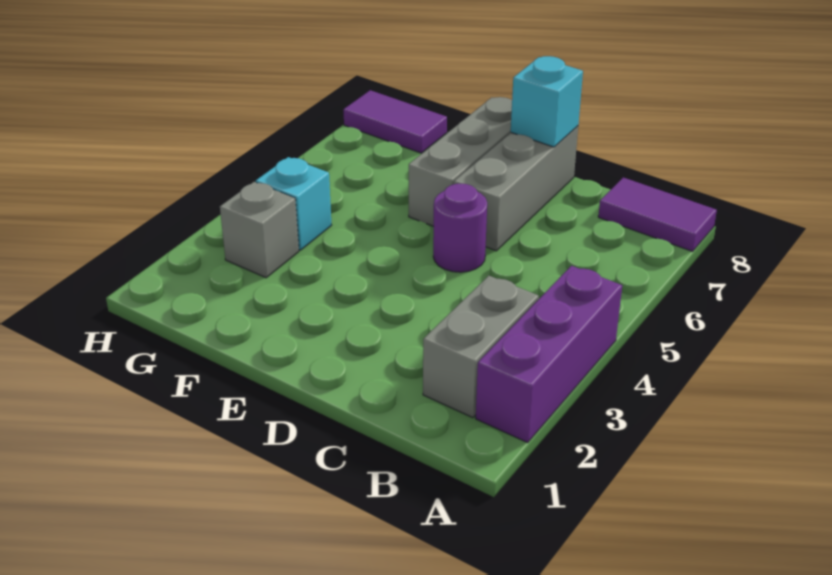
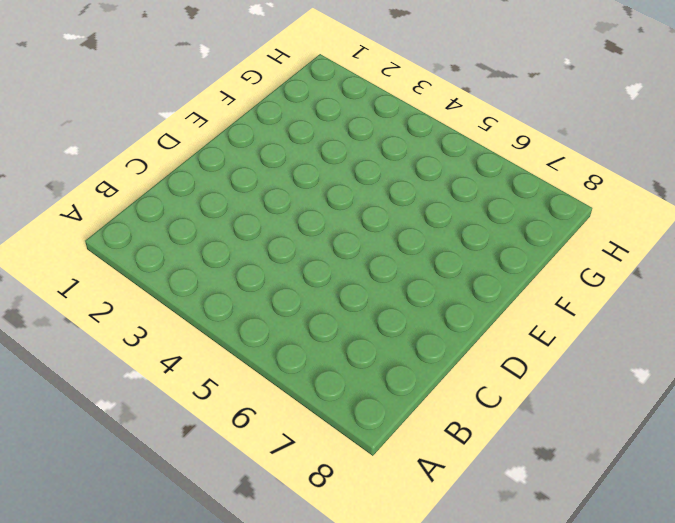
none -> purple 1x3 brick [476,266,622,443]
none -> purple 1x2 tile [598,177,717,251]

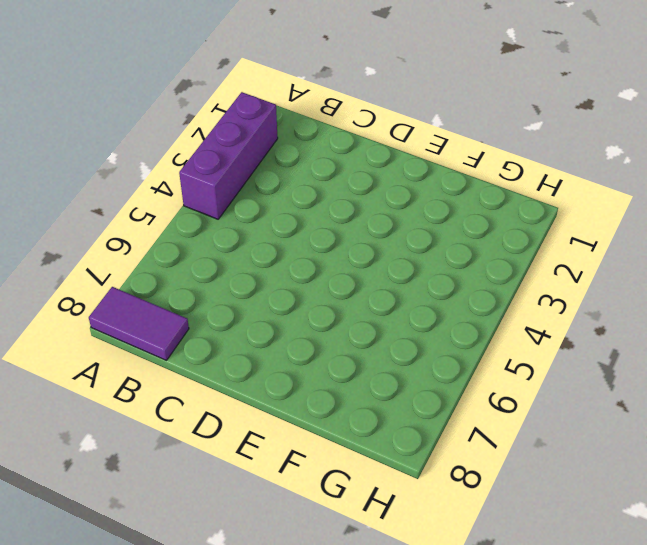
none -> grey 1x2 brick [423,276,539,418]
none -> purple 1x1 round brick [433,184,487,272]

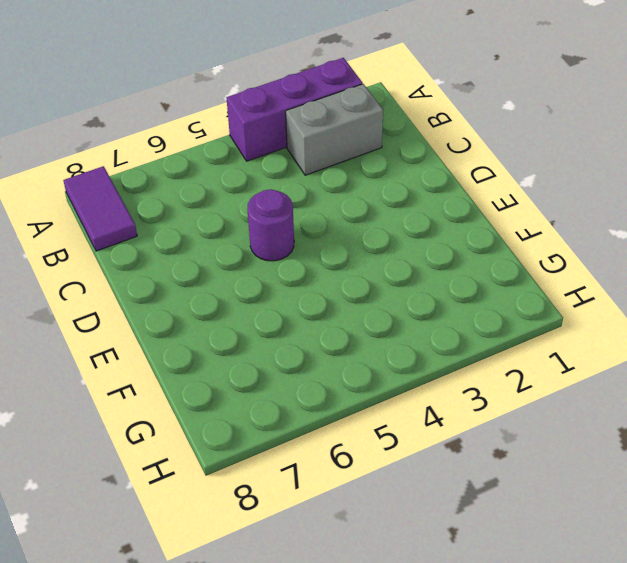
none -> grey 1x3 brick [454,126,578,251]
none -> grey 1x3 brick [409,97,512,226]

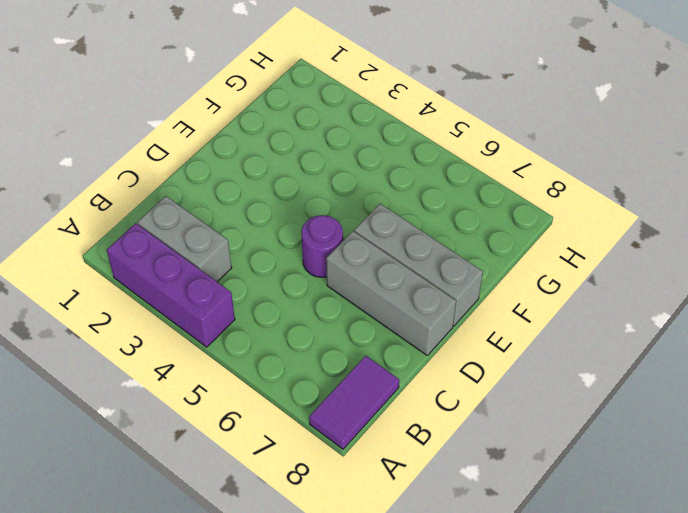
none -> grey 1x1 brick [220,182,299,278]
none -> cyan 1x1 brick [256,157,331,250]

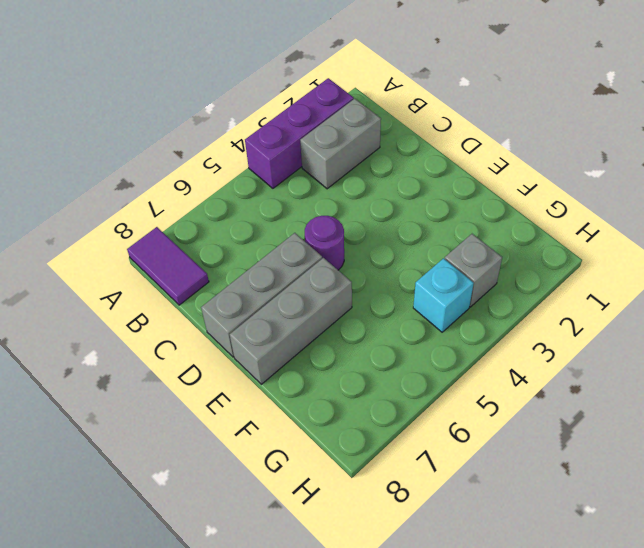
none -> purple 1x2 tile [343,90,447,153]
none -> cyan 1x1 brick [511,56,583,147]

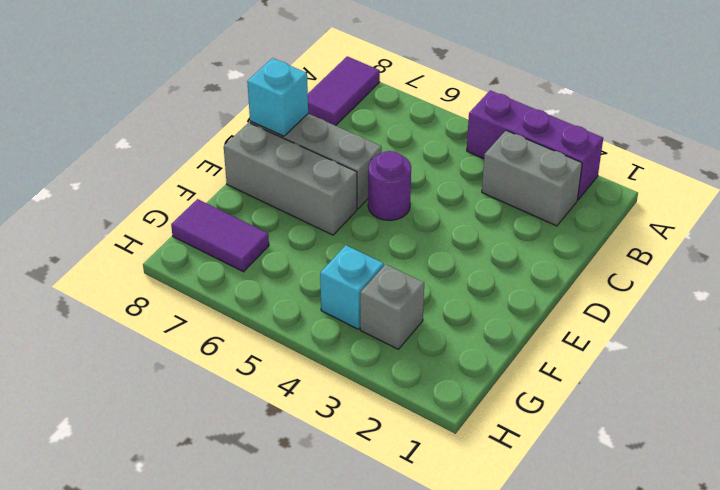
purple 1x2 tile [171,199,269,272] -> purple 1x2 tile turned to [343,90,447,153]

